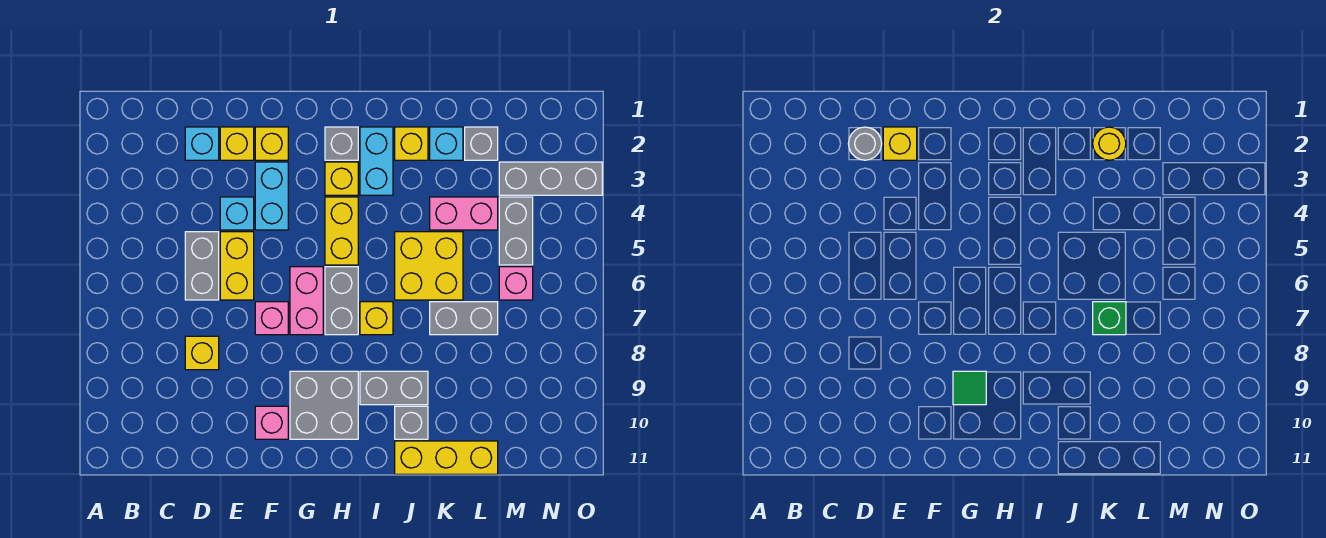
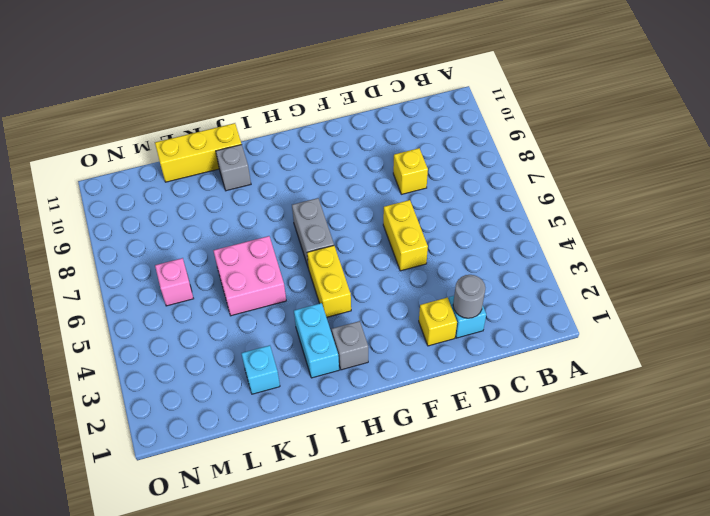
pink 2x2 brick [213,236,286,316] -> yellow 2x2 brick [395,232,463,300]
none -> grey 1x2 brick [185,232,219,300]
none -> cyan 1x1 brick [220,197,254,230]
none -> yellow 1x1 brick [255,127,288,160]
none -> cyan 1x2 brick [255,162,288,230]

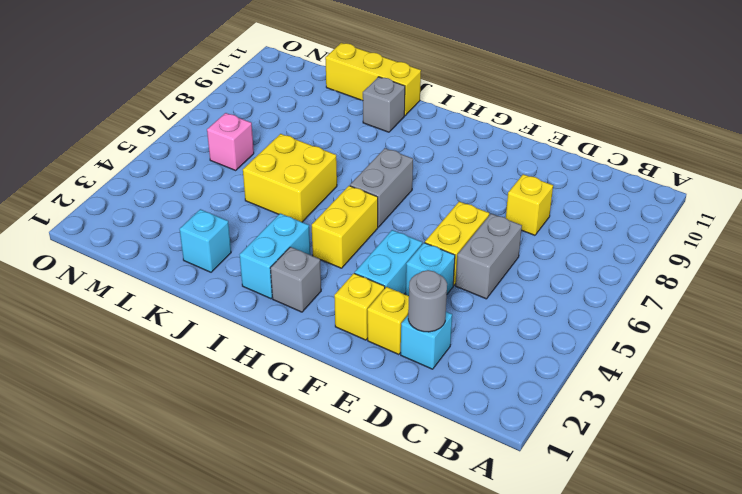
none -> pink 1x1 brick [255,302,288,335]
none -> pink 1x1 brick [255,406,288,439]
none -> pink 1x2 brick [290,267,323,335]
none -> grey 2x2 brick [290,371,358,439]

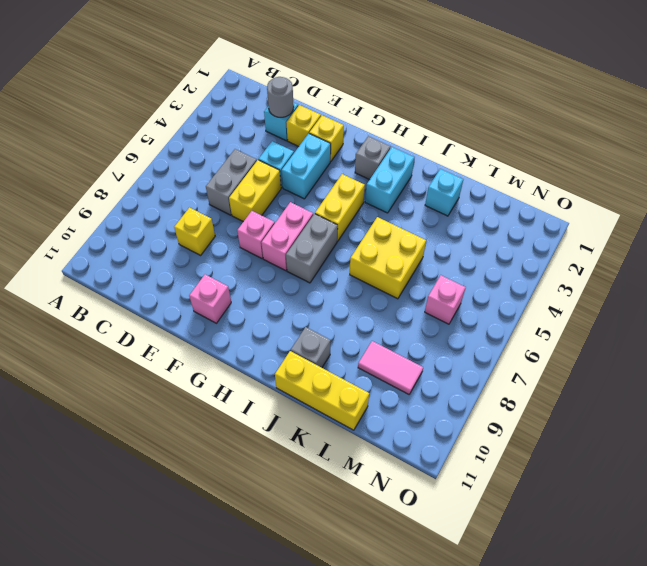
pink 1x2 tile [358,341,423,394] -> none
none -> grey 2x2 brick [290,371,358,439]
none -> yellow 1x1 brick [325,162,358,195]
none -> yellow 1x1 brick [360,302,393,335]
none -> grey 1x2 brick [360,371,428,405]

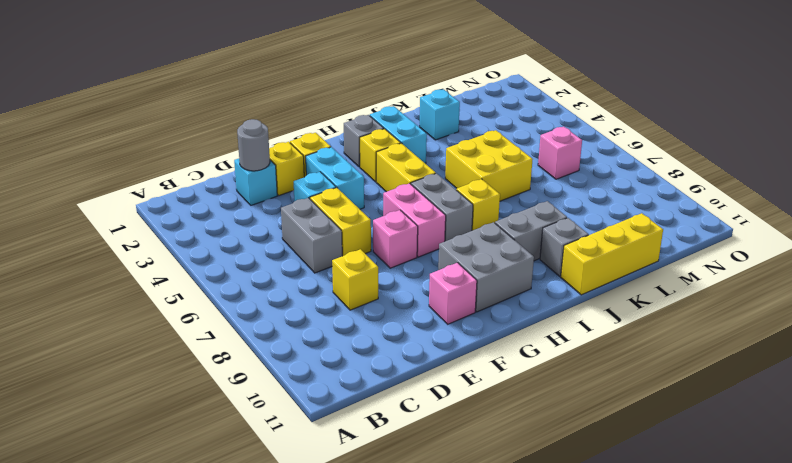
none -> yellow 1x1 brick [395,127,428,160]
none -> pink 1x2 brick [430,197,498,230]
none -> grey 1x2 brick [430,302,498,335]
none -> grey 1x1 brick [465,127,498,160]

